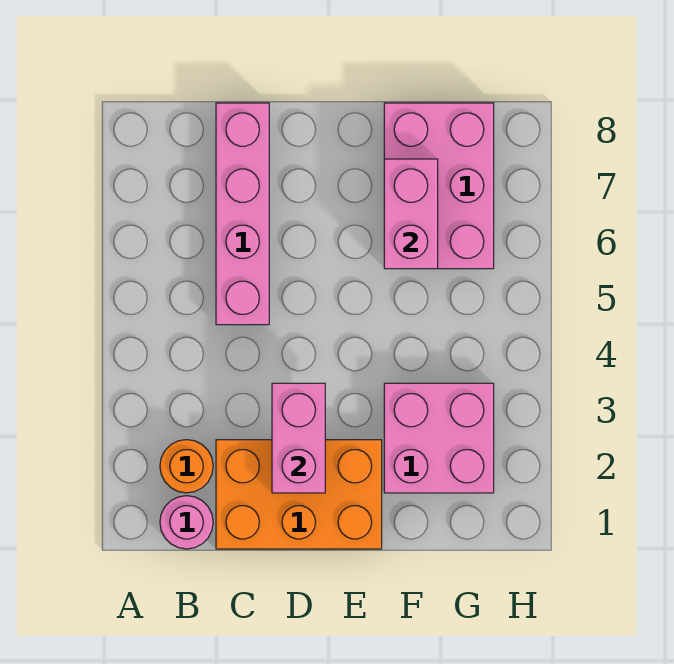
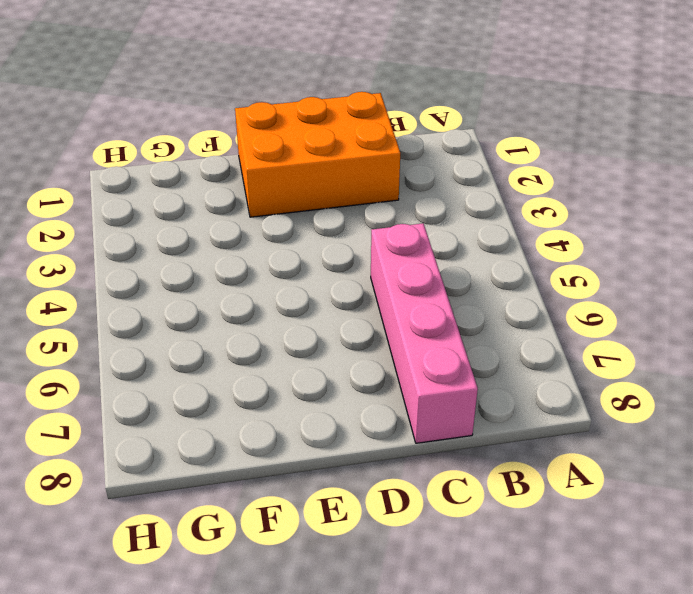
none -> pink 1x1 round brick [160,496,213,549]
none -> orange 1x1 round brick [160,440,213,493]

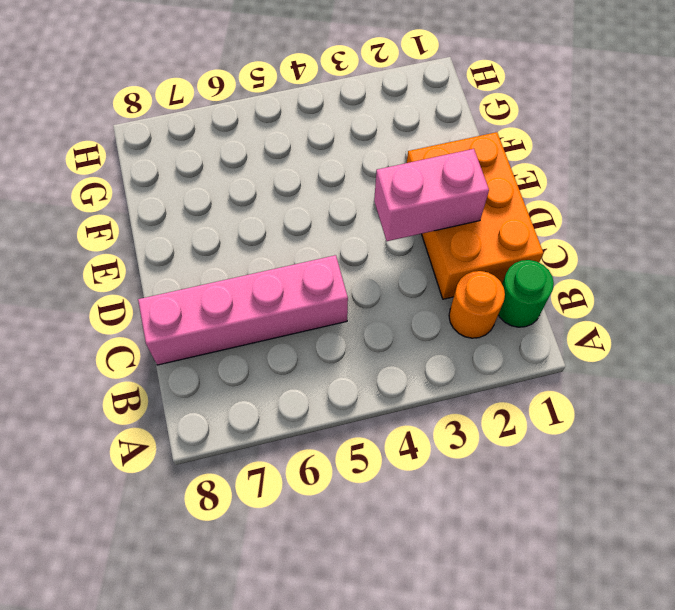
green 1x1 round brick [498,260,554,327] -> pink 1x1 round brick [160,496,213,549]
none -> pink 2x2 brick [384,383,494,493]
none -> pink 2x3 brick [384,103,494,269]

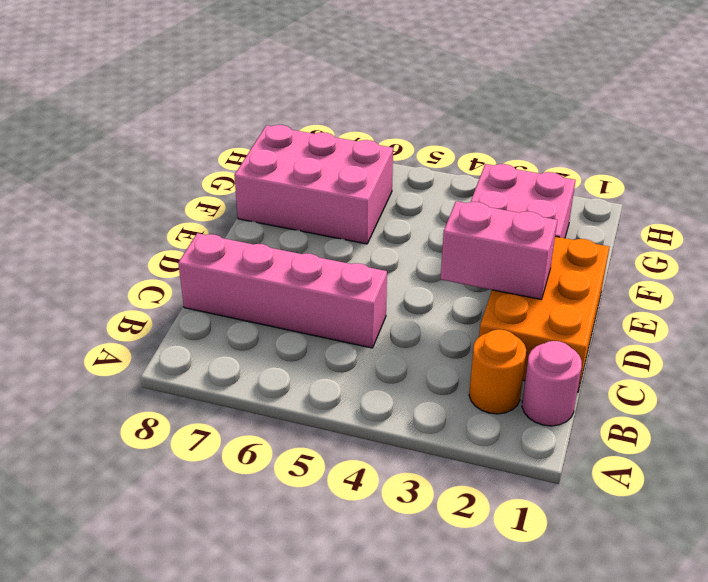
none -> pink 1x2 brick [384,159,438,269]

